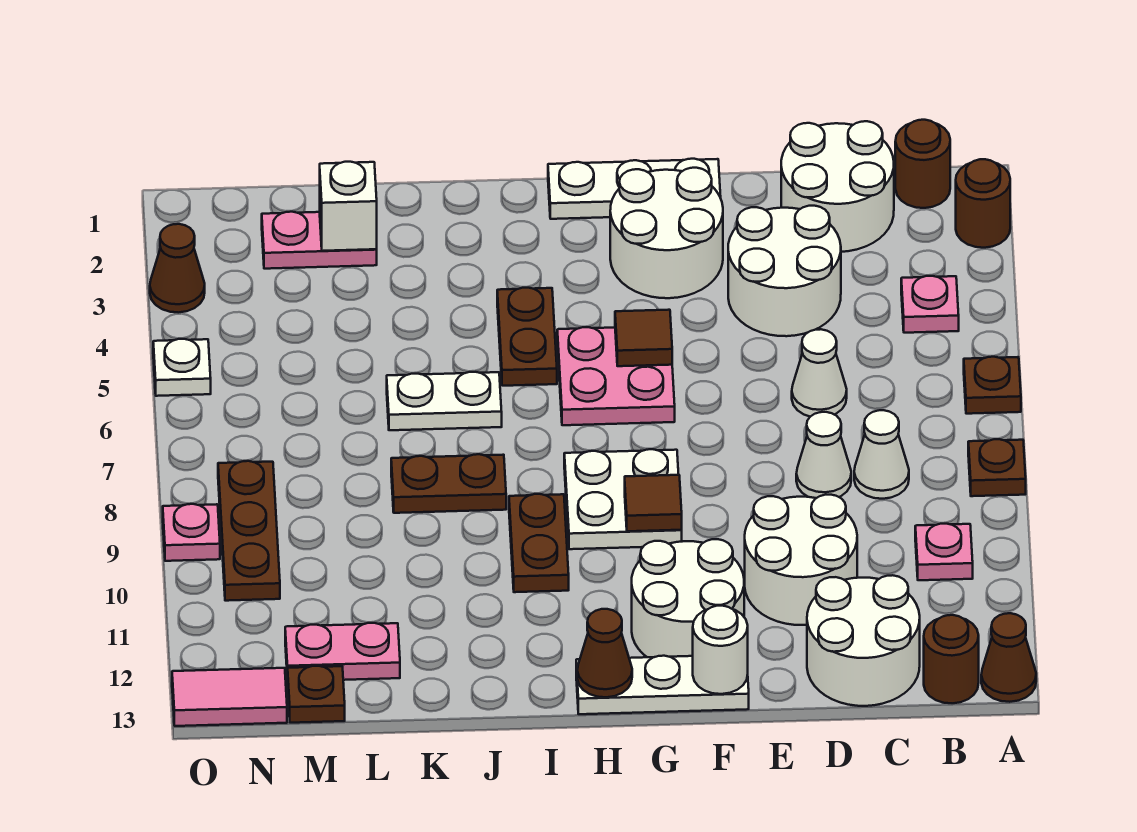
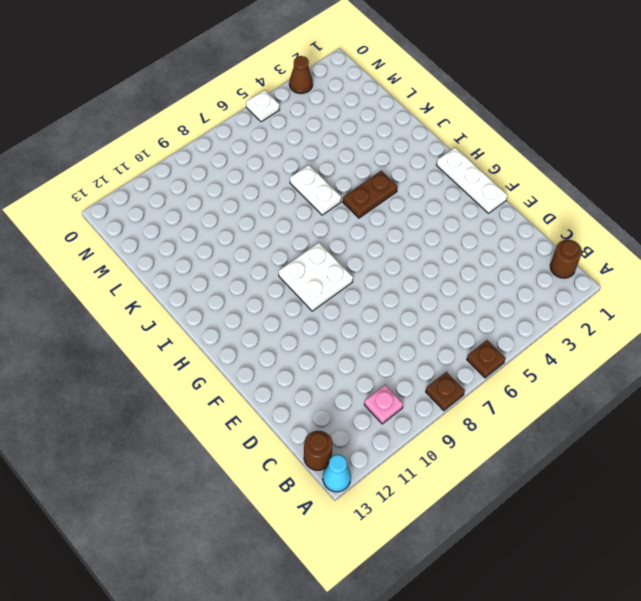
cyan 1x1 cone [323,455,351,492] -> brown 1x1 cone [981,613,1036,702]
none -> brown 1x1 round brick [956,159,1010,248]
none -> pink 1x1 plate [901,276,959,333]
none -> white 2x2 round brick [781,121,894,252]
none -> white 1x1 cone [854,410,909,499]

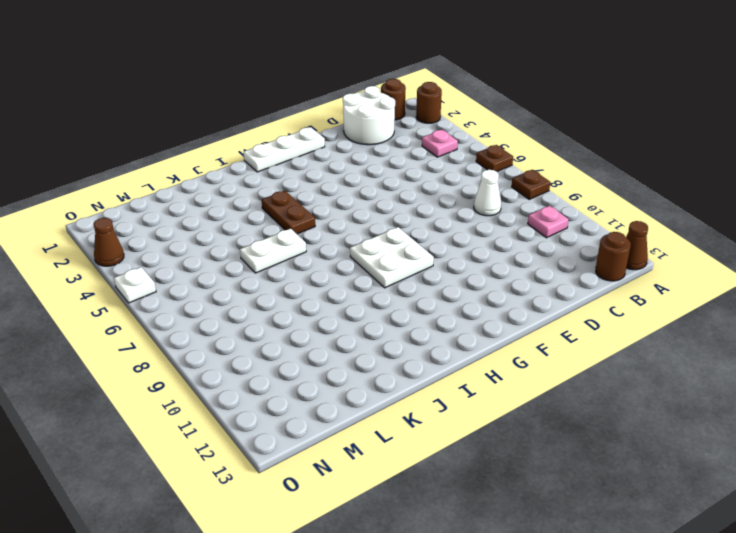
none -> white 2x2 round brick [807,575,920,706]
none -> white 2x2 round brick [728,206,841,336]
none -> white 1x1 cone [792,329,847,417]
none -> white 1x1 cone [796,412,851,498]

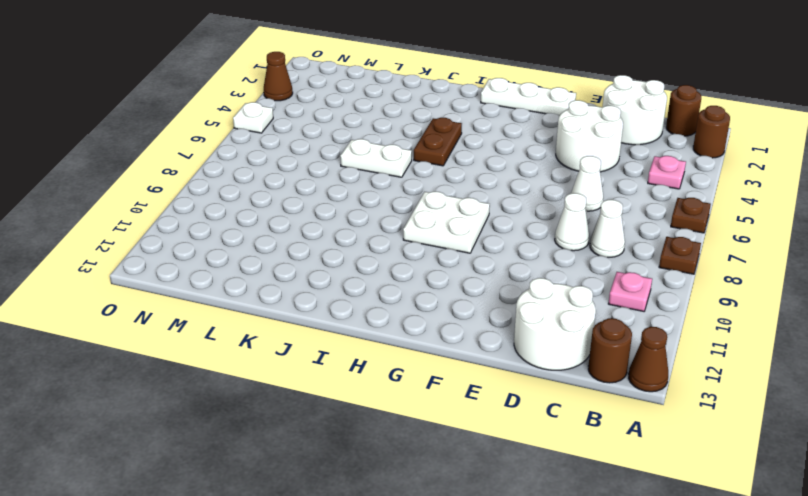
none -> white 2x2 round brick [745,495,857,625]
none -> white 2x2 round brick [610,168,723,298]
none -> white 2x2 round brick [632,539,744,657]
none -> white 1x3 plate [576,656,749,714]

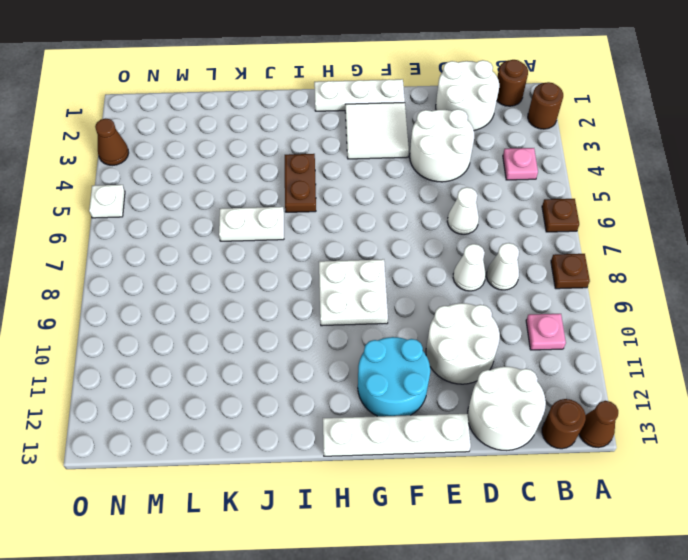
white 1x4 plate [323,414,471,456] -> white 1x3 plate [576,656,749,714]
white 2x2 tile [345,103,409,159] -> white 2x2 round brick [610,168,723,298]
cyan 2x2 round brick [358,337,430,416] -> white 2x2 round brick [632,539,744,657]
none -> pink 2x2 plate [557,327,675,425]
none -> brown 1x2 plate [509,494,569,592]
none -> brown 1x2 plate [391,454,506,513]
none -> pink 1x2 plate [262,212,377,269]

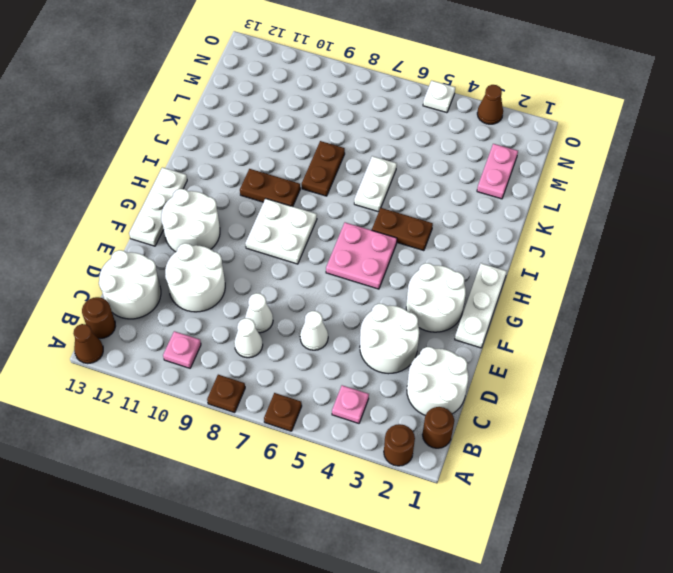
none -> pink 1x2 plate [285,623,400,681]
none -> brown 1x1 plate [288,666,345,723]
none -> brown 1x3 plate [218,461,280,601]
none -> pink 1x2 tile [172,668,287,726]

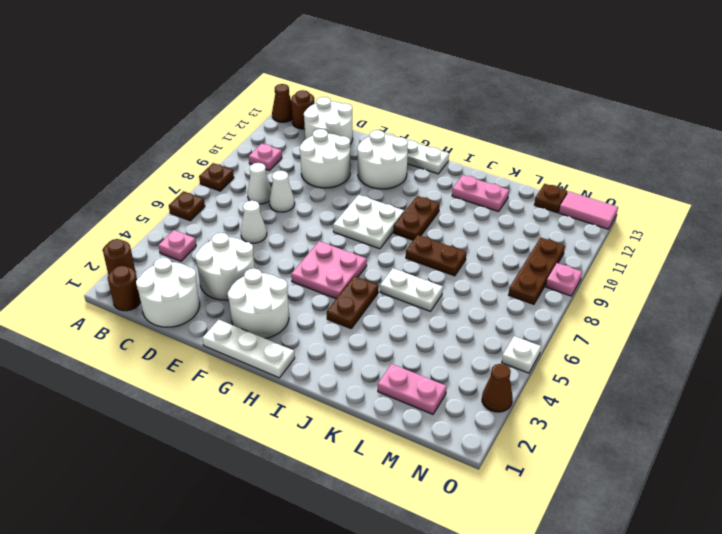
pink 1x2 plate [452,175,509,212] -> pink 1x2 plate moved to [285,623,400,681]
none -> white 1x1 round brick [693,606,748,694]
none -> brown 1x1 tile [615,310,672,366]
none -> brown 1x1 tile [625,475,682,531]
none -> brown 1x1 cone [577,609,632,697]

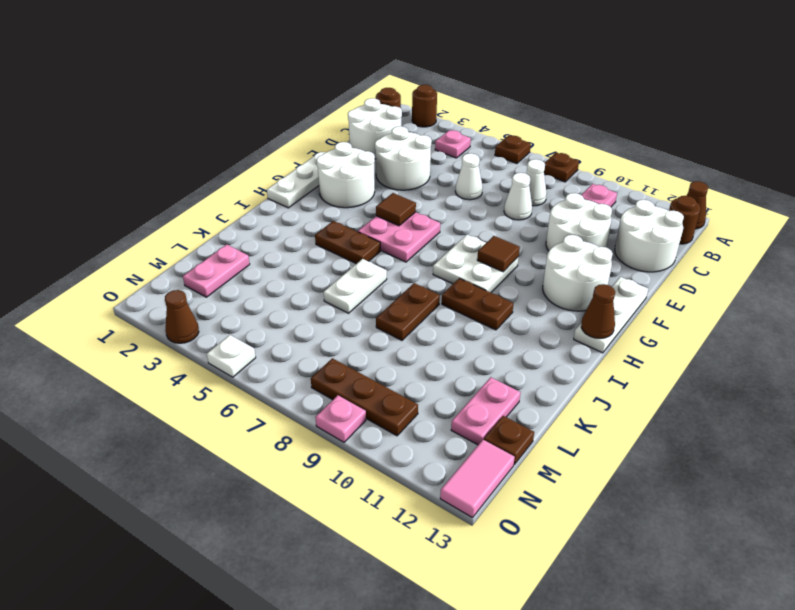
none -> white 1x1 round brick [693,606,748,694]
none -> white 1x1 brick [320,162,377,251]

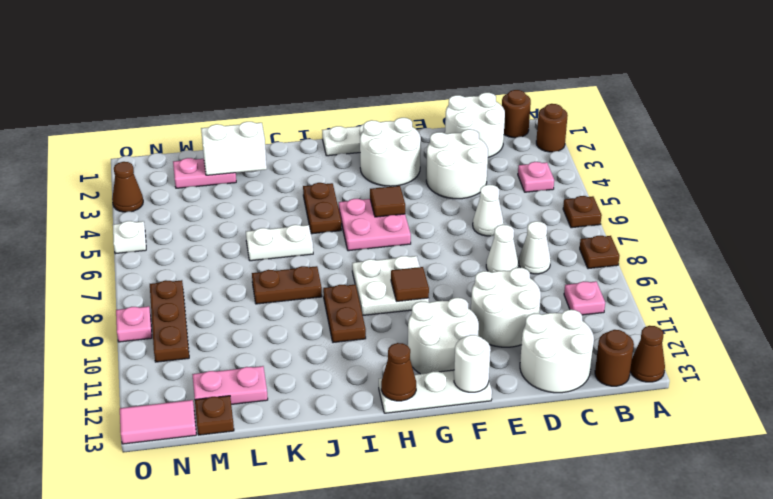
white 1x2 brick [201,122,267,175] -> white 1x1 brick [320,162,377,251]

